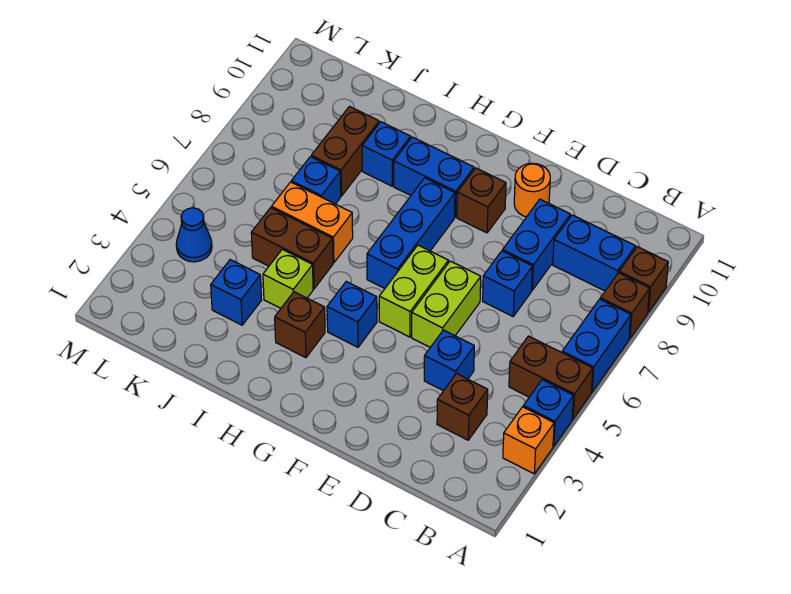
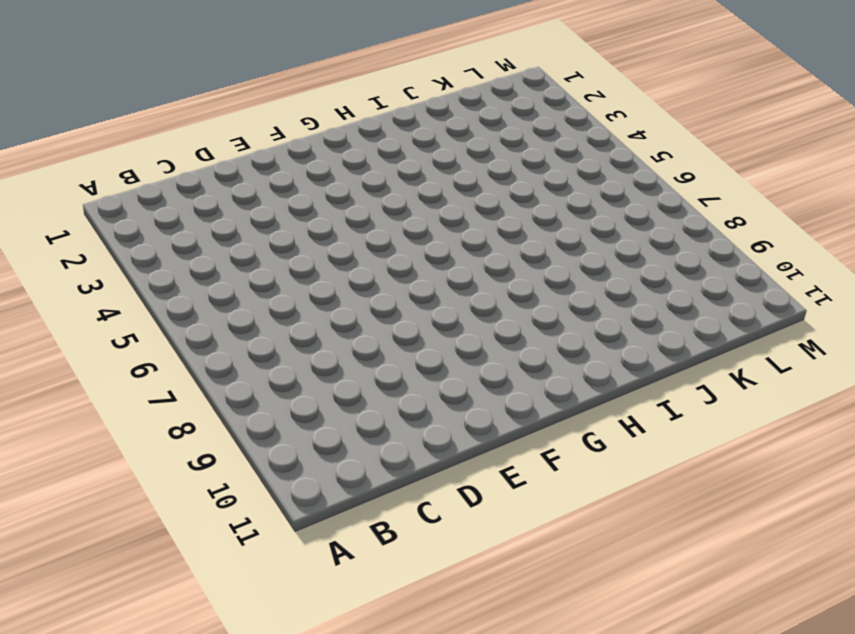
none -> orange 1x1 brick [503,407,554,474]
none -> blue 1x1 brick [523,380,574,446]
none -> brown 1x2 brick [509,336,593,419]

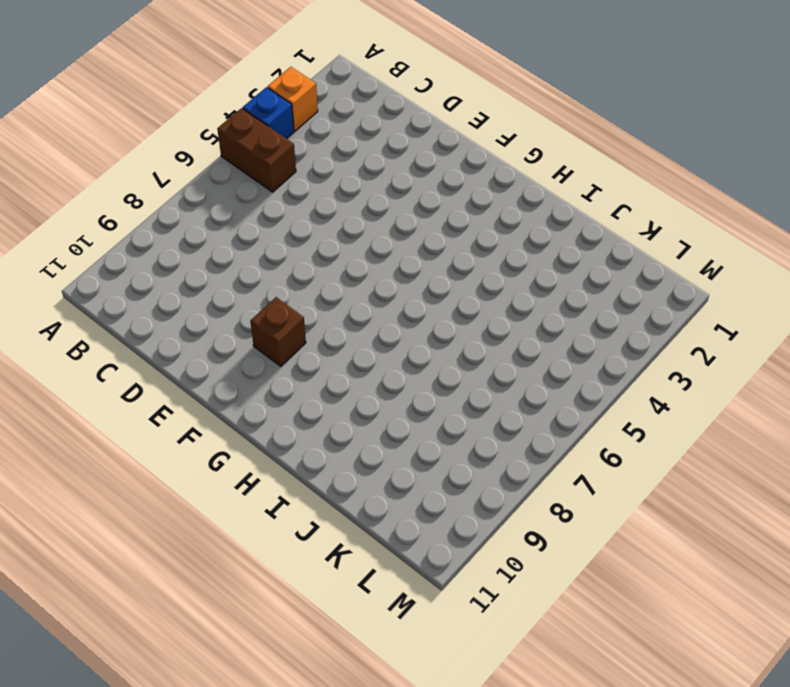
none -> blue 1x2 brick [562,299,631,392]
none -> brown 1x1 brick [600,273,650,339]
none -> brown 1x1 brick [619,247,668,312]

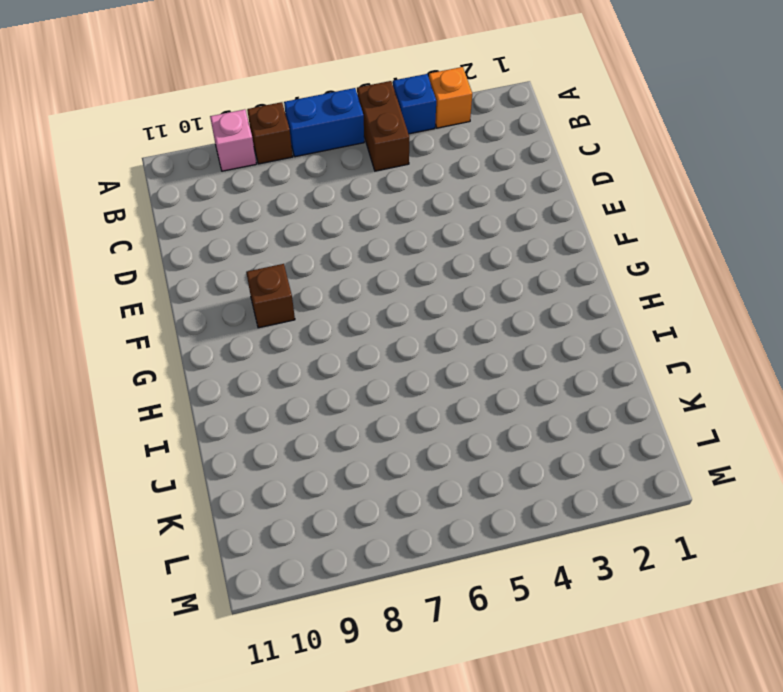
pink 1x1 brick [210,109,256,171] -> brown 1x1 brick [619,247,668,312]
none -> blue 1x2 brick [553,215,636,291]
none -> brown 1x1 brick [437,374,488,440]
none -> blue 1x1 brick [424,330,474,391]

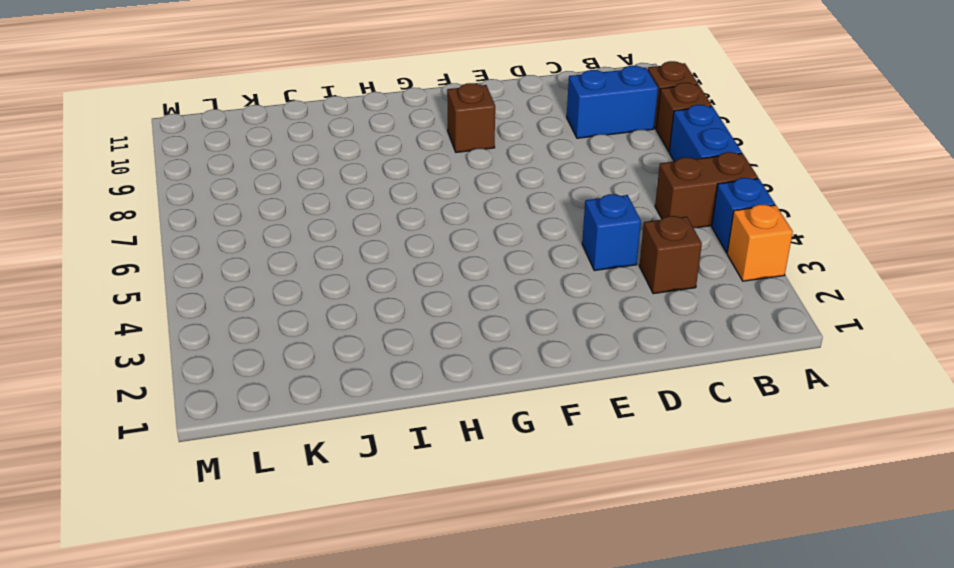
none -> blue 1x1 brick [483,251,533,316]
none -> blue 1x2 brick [503,199,570,290]
none -> lime 1x2 brick [412,261,481,347]

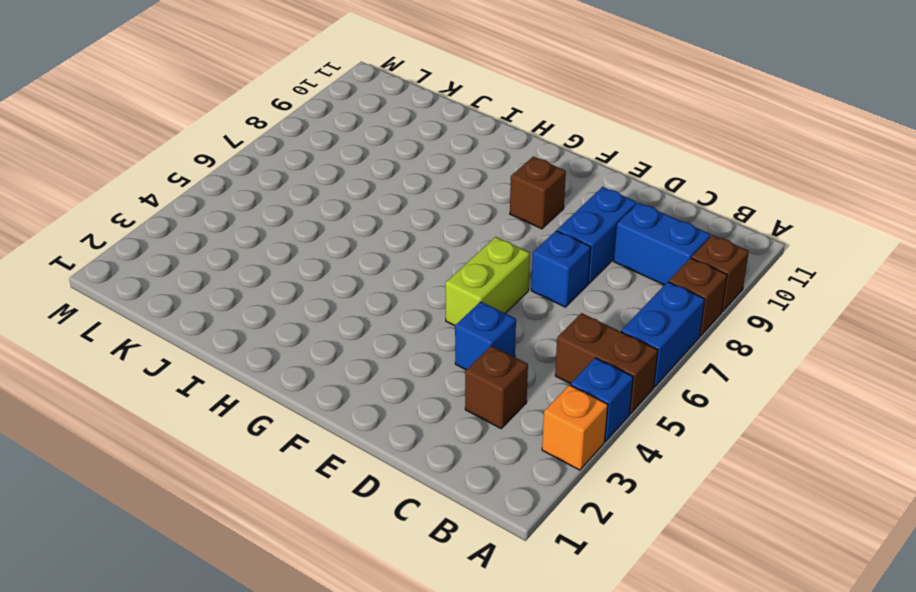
none -> orange 1x1 round brick [514,163,550,217]
none -> lime 1x2 brick [379,245,448,337]
none -> blue 1x1 brick [327,282,377,347]

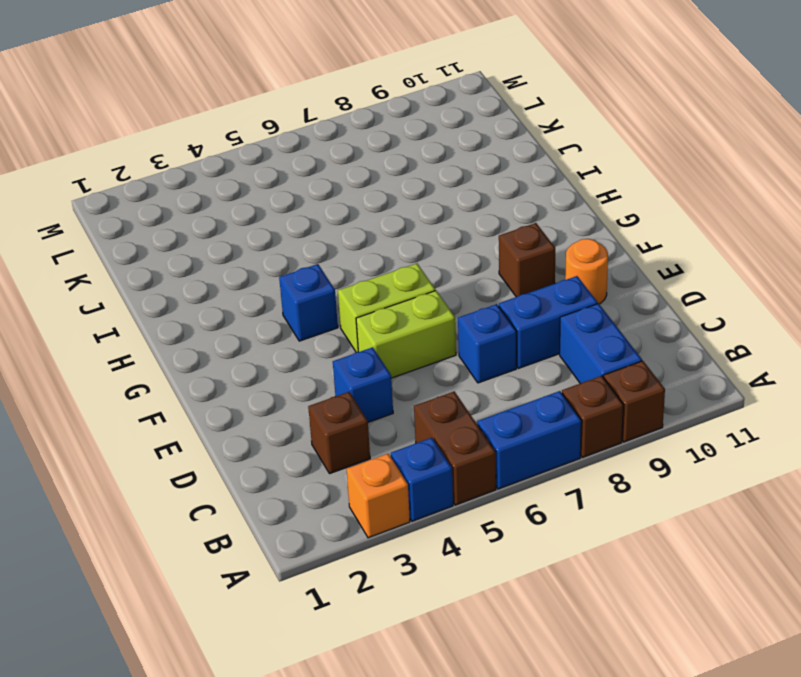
none -> blue 1x3 brick [367,178,455,288]
none -> blue 1x2 brick [394,137,474,217]
none -> brown 1x1 brick [275,292,325,358]

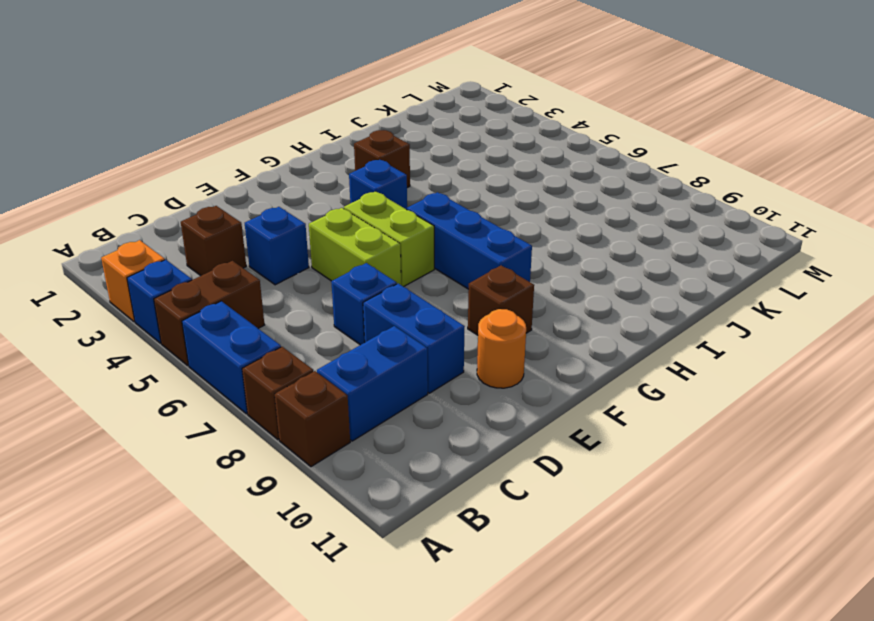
none -> blue 1x2 brick [394,137,474,217]
none -> lime 1x1 brick [263,249,313,308]
none -> brown 1x2 brick [251,208,333,289]

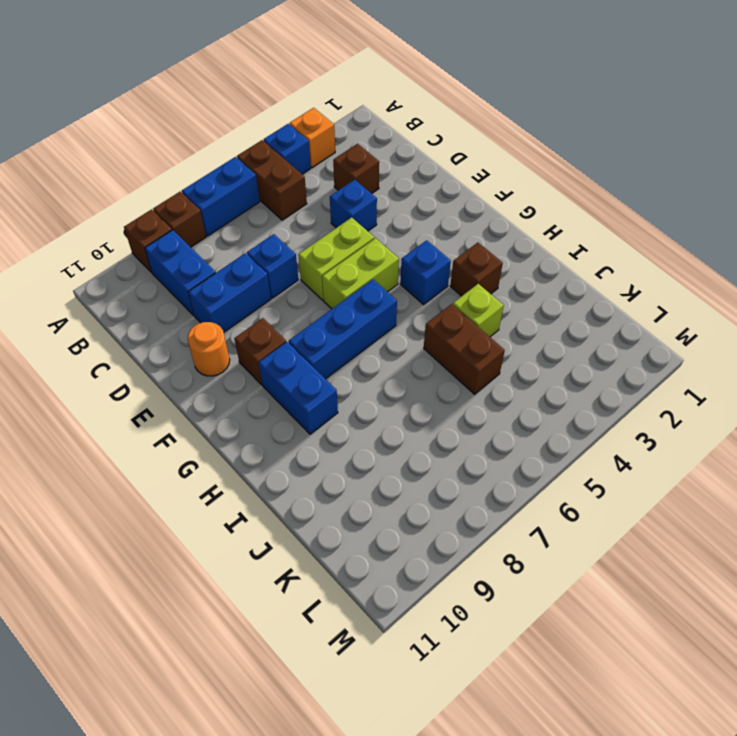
none -> orange 1x2 brick [272,182,353,263]
none -> blue 1x1 brick [362,122,411,186]
none -> blue 1x1 brick [211,260,262,325]

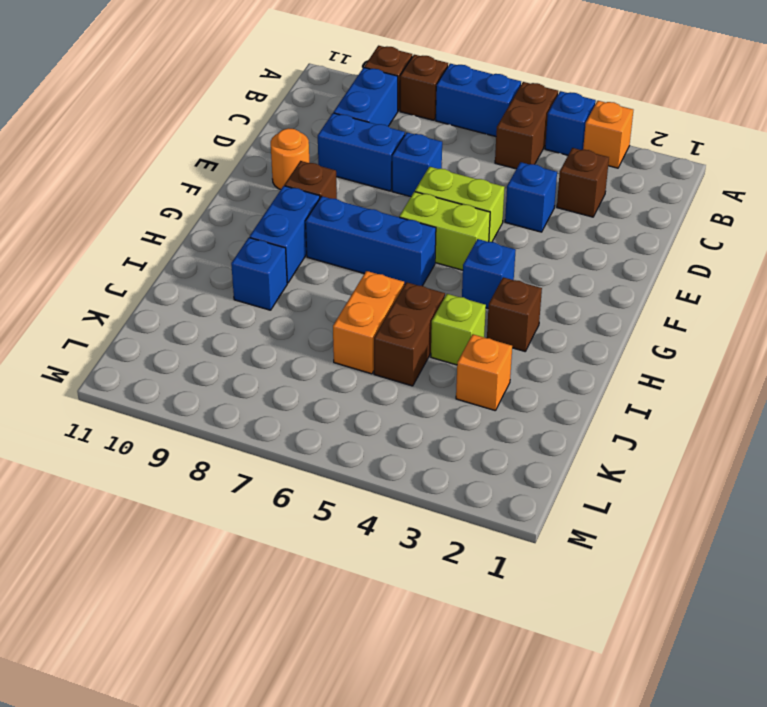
orange 1x1 brick [456,334,512,411] -> blue 1x1 brick [211,260,262,325]
none -> blue 1x1 brick [291,157,341,204]
none -> brown 1x2 brick [311,107,379,196]
none -> blue 1x1 cone [176,208,212,262]

